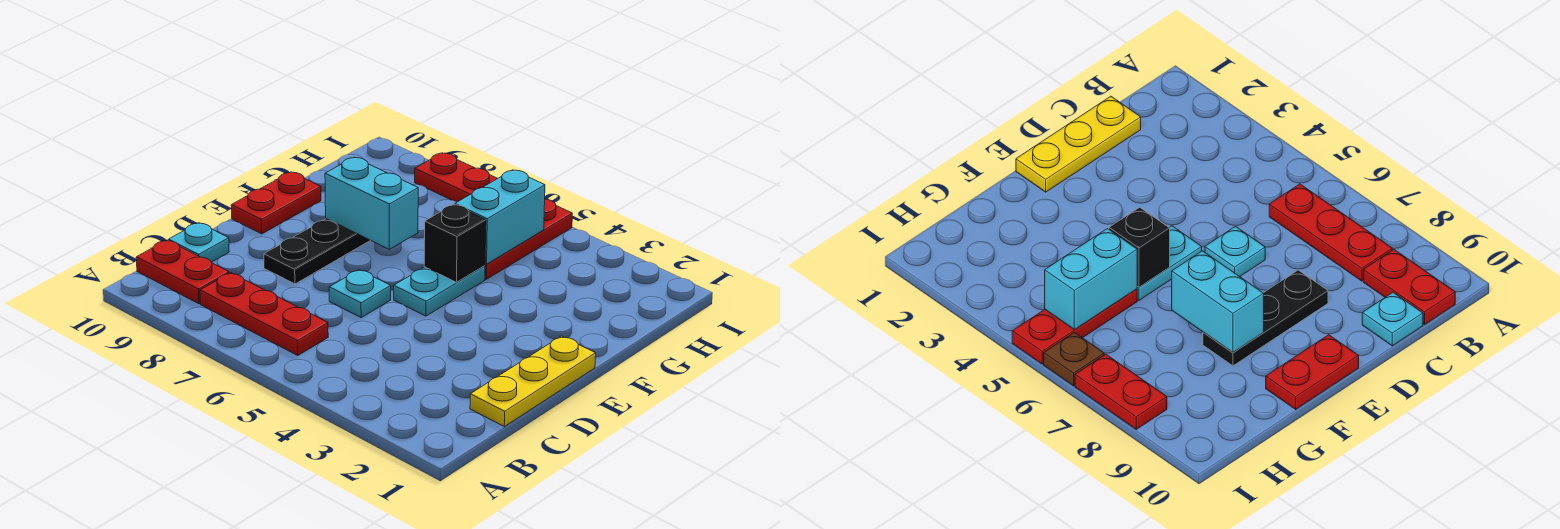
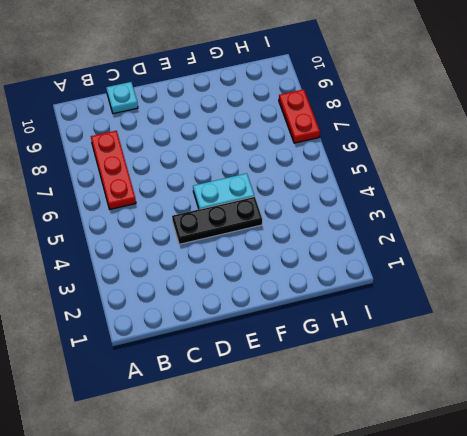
black 1x3 plate [172,196,262,244] -> black 1x3 plate moved to [264,219,370,284]
none -> red 1x2 plate [136,240,229,304]
none -> yellow 1x3 plate [470,336,596,426]
none -> cyan 1x1 plate [329,270,391,317]

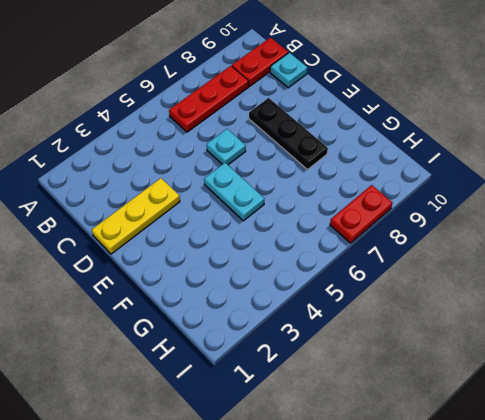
yellow 1x3 plate [92,178,180,254] -> yellow 1x3 plate turned to [470,336,596,426]
none -> red 1x2 plate [231,172,321,234]
none -> red 1x3 plate [485,199,572,279]
none -> brown 1x1 plate [1044,333,1104,386]

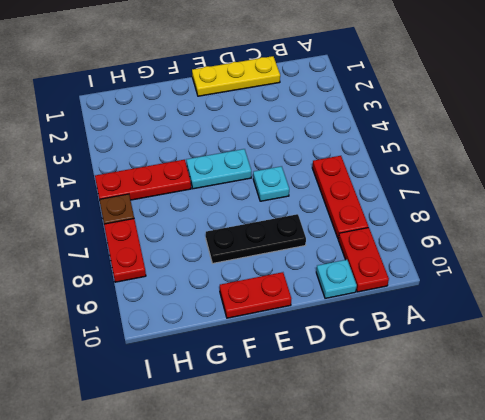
none -> black 1x1 brick [424,204,486,282]
none -> cyan 1x2 brick [325,158,418,249]
none -> cyan 1x2 brick [455,170,545,264]

